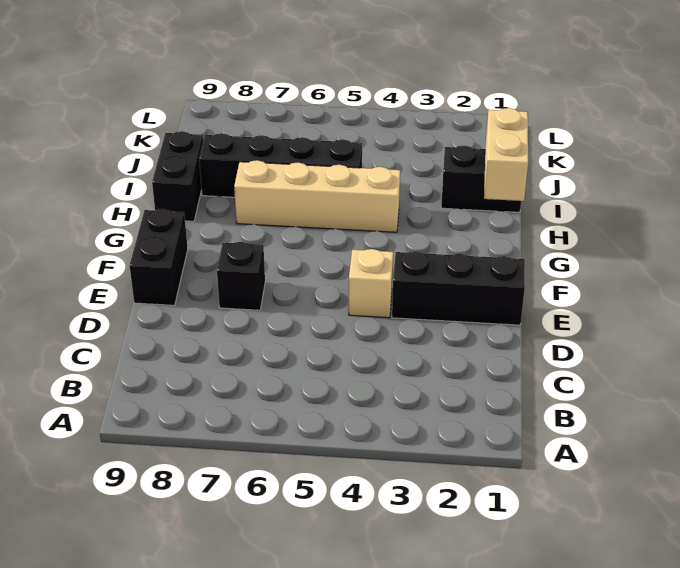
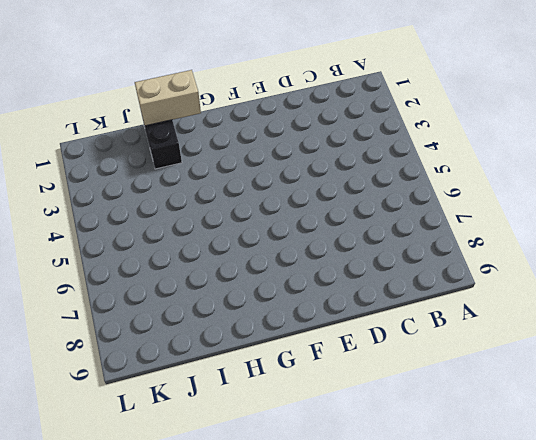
none -> black 1x3 brick [392,251,525,325]
none -> tan 1x1 brick [349,249,393,318]

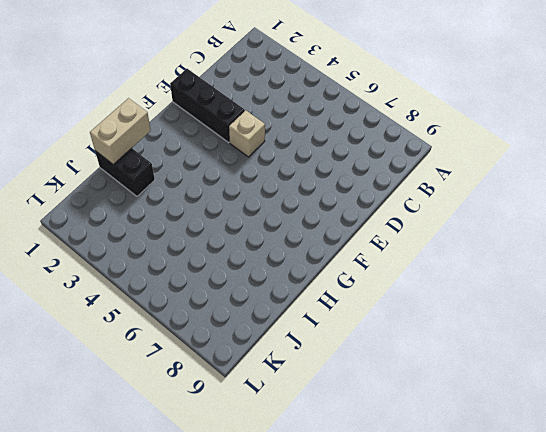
none -> black 1x1 brick [217,242,265,310]
none -> black 1x2 brick [130,209,188,305]

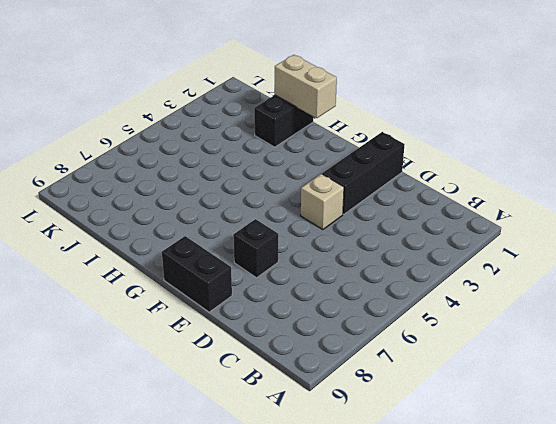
none -> tan 1x4 brick [234,160,400,232]
none -> black 1x2 brick [152,131,203,221]

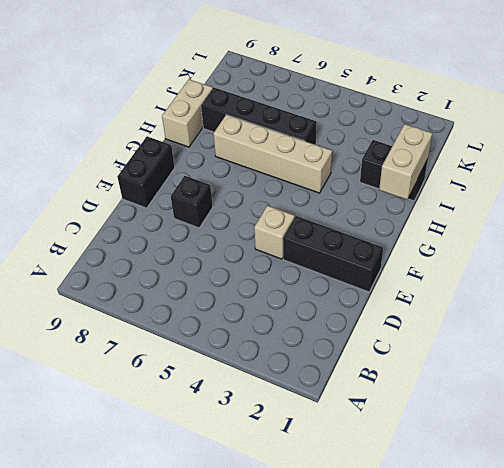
tan 1x2 brick [162,79,213,147] -> black 1x2 brick [152,131,203,221]

